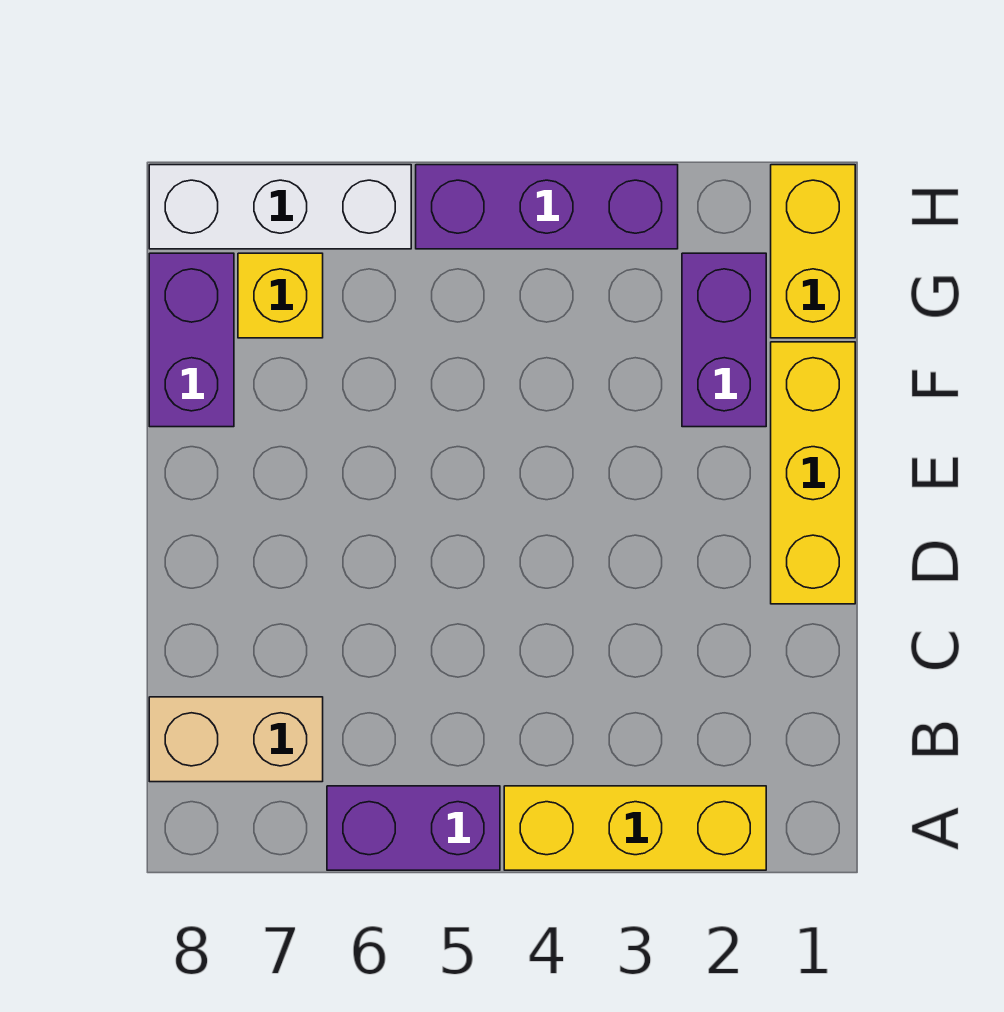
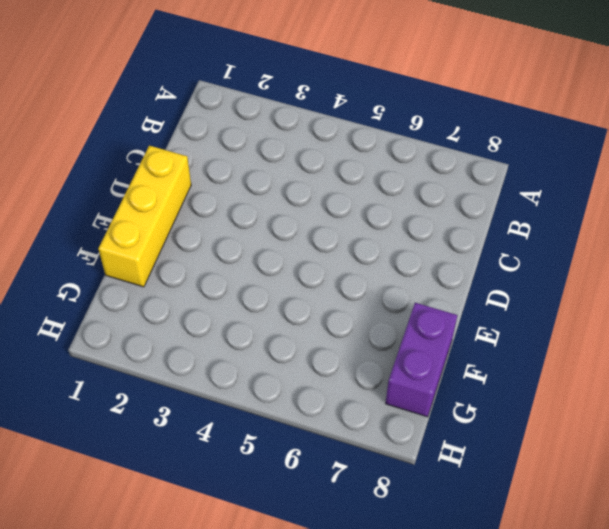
none -> yellow 1x3 brick [504,786,766,870]
none -> purple 1x2 brick [327,786,500,870]

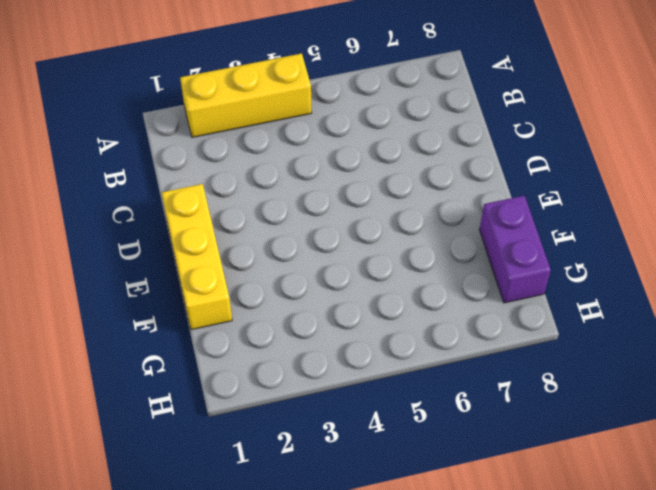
none -> purple 1x2 brick [327,786,500,870]
none -> tan 1x2 brick [149,697,323,782]

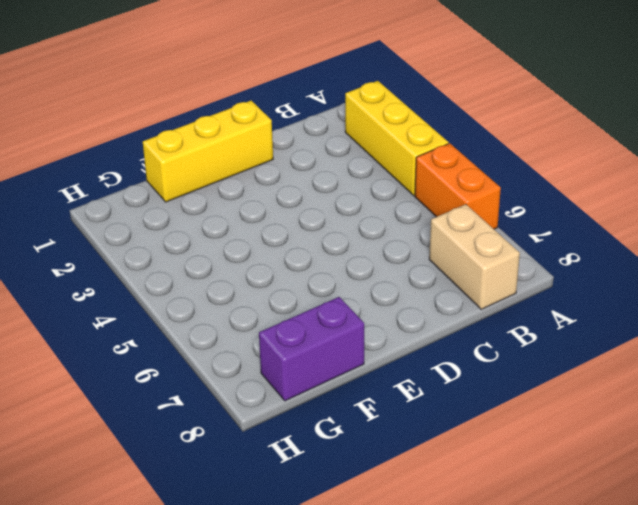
orange 1x2 brick [415,143,501,229] -> purple 1x2 brick [327,786,500,870]
none -> purple 1x2 brick [682,253,766,427]
none -> yellow 1x2 brick [771,165,855,338]

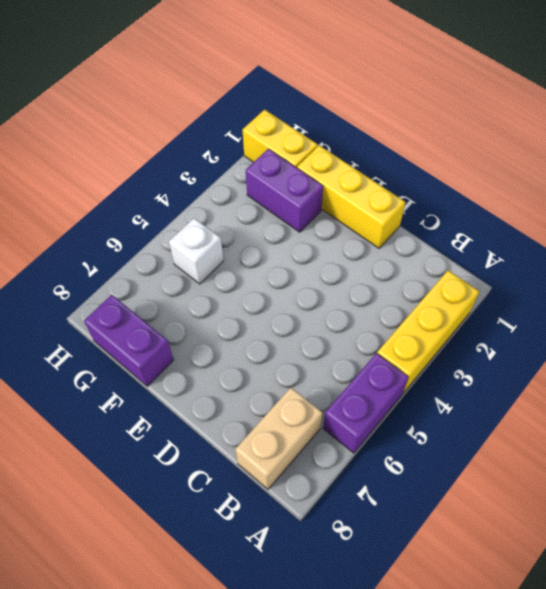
white 1x1 brick [169,218,224,284] -> none
none -> yellow 1x1 brick [238,253,323,338]
none -> purple 1x3 brick [416,165,678,249]

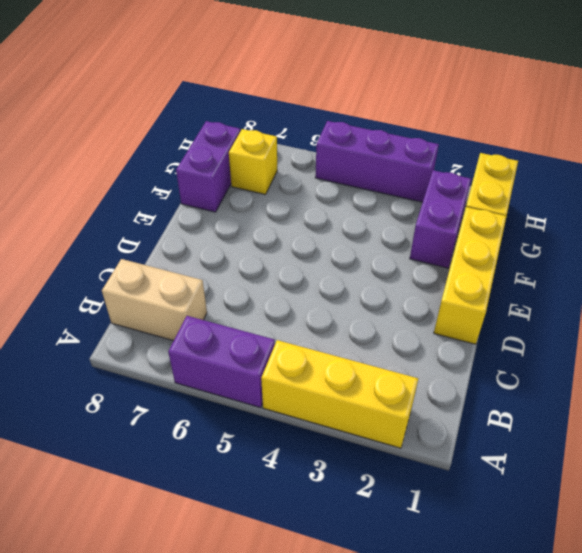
none -> white 1x3 brick [149,165,411,249]

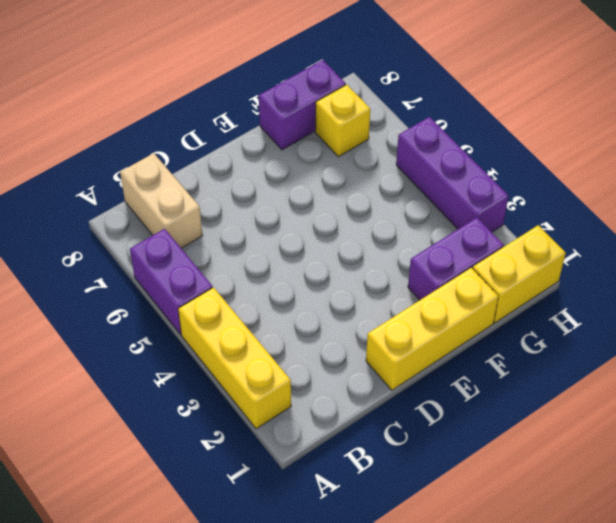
none -> white 1x3 brick [149,165,411,249]

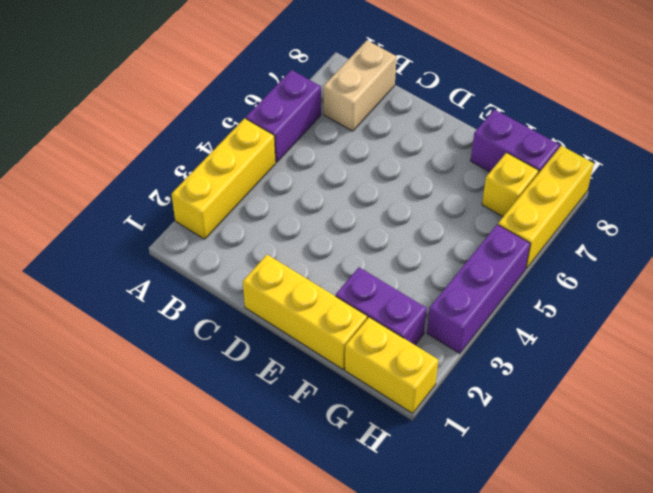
yellow 1x3 brick [498,146,594,269] -> white 1x3 brick [149,165,411,249]

